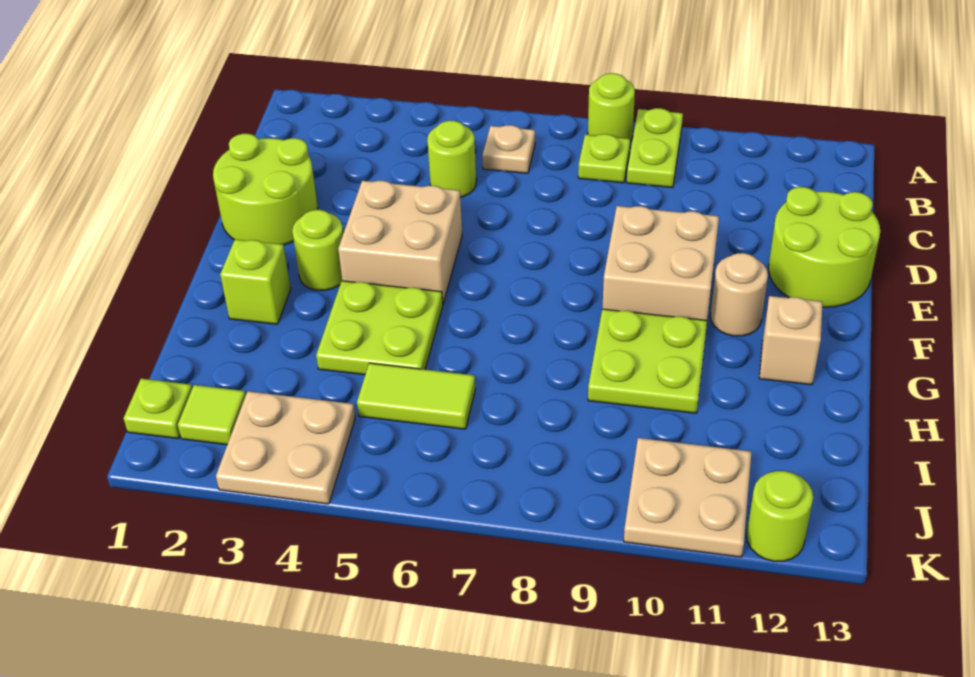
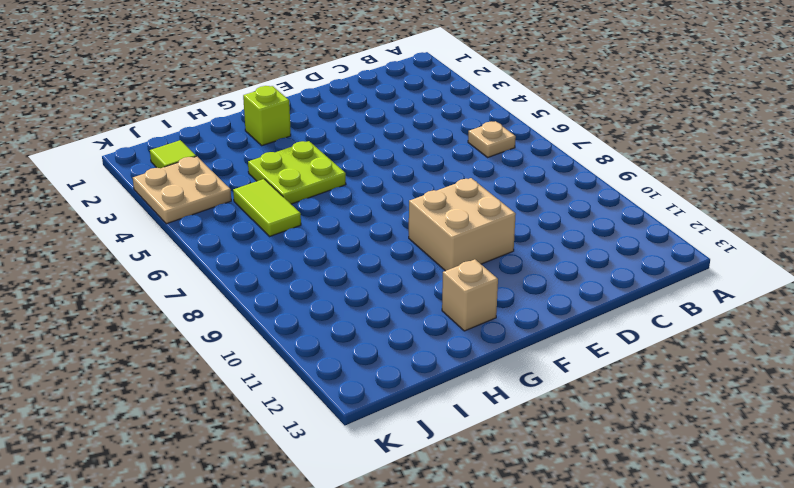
none -> lime 1x1 round brick [588,73,635,141]
none -> lime 1x2 plate [627,108,683,188]
none -> lime 1x1 plate [578,134,630,183]

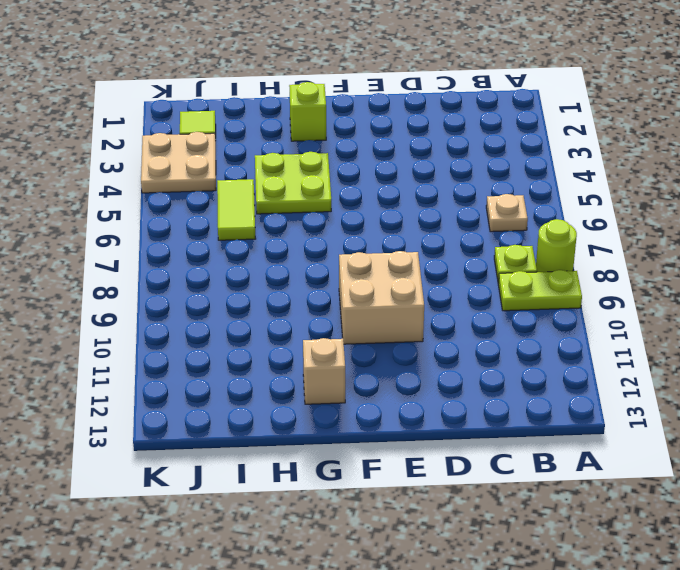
none -> lime 1x1 round brick [427,121,476,197]
none -> lime 2x2 round brick [213,134,318,245]
none -> lime 2x2 round brick [769,187,880,307]

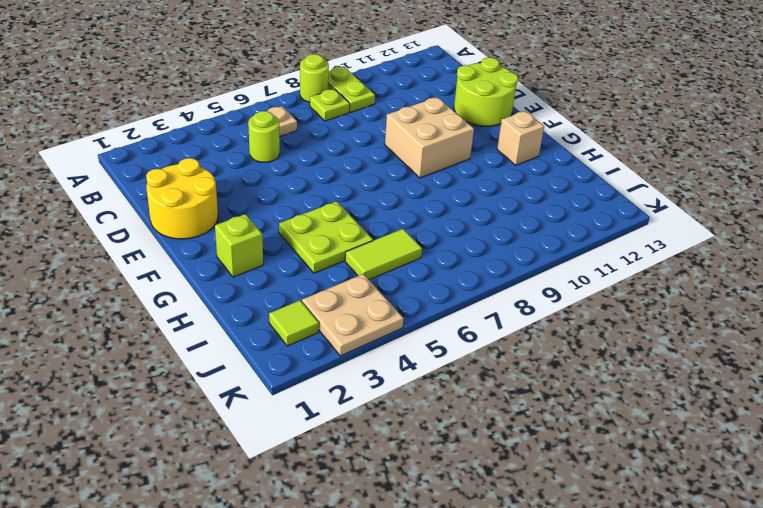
yellow 2x2 round brick [146,158,218,239] -> lime 2x2 round brick [213,134,318,245]
none -> tan 2x2 brick [338,181,462,303]
none -> lime 1x1 round brick [292,210,343,290]
none -> tan 1x1 round brick [711,253,768,336]

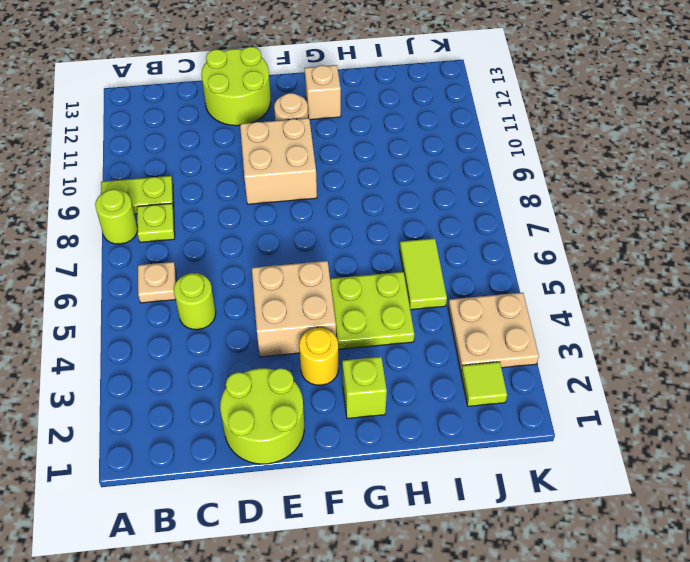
yellow 1x1 round brick [299,328,338,385] -> lime 1x1 round brick [292,210,343,290]
none -> lime 2x2 plate [588,309,707,413]
none -> lime 1x1 plate [124,379,192,439]
none -> tan 2x2 plate [624,438,751,557]

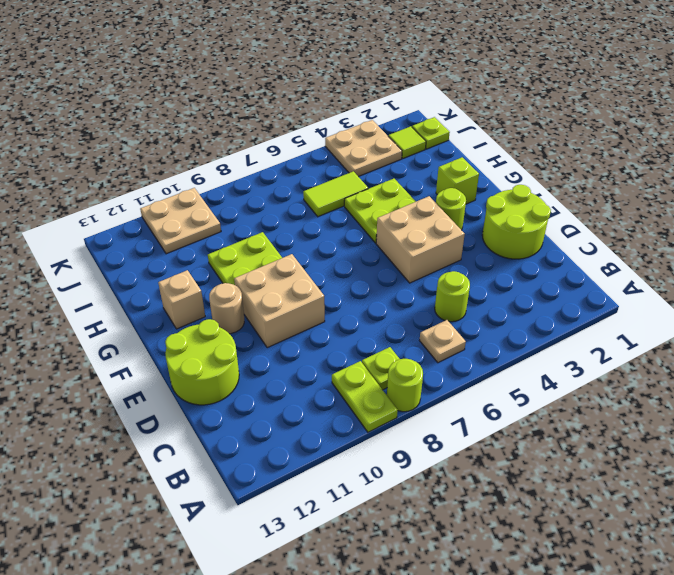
none -> lime 1x1 round brick [747,471,813,561]

